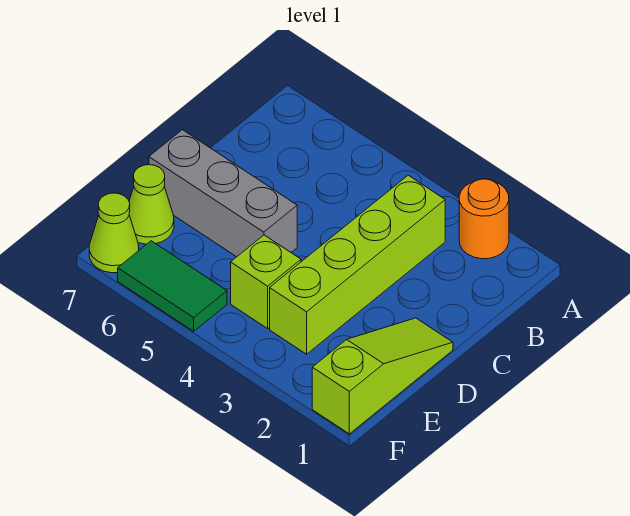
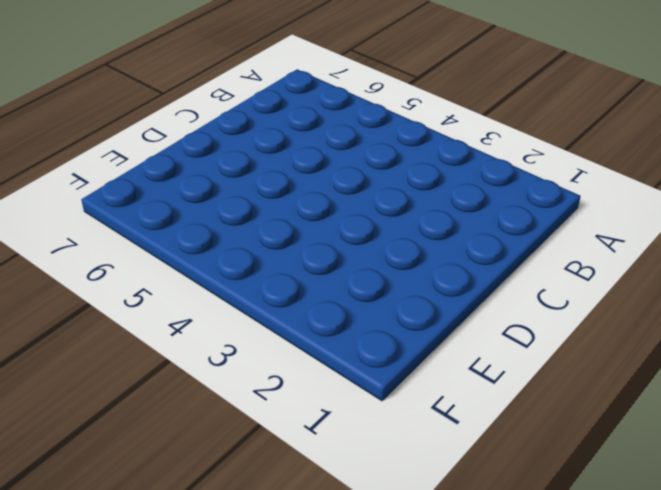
none -> orange 1x1 round brick [459,179,509,259]
none -> lime 1x4 brick [270,175,445,354]

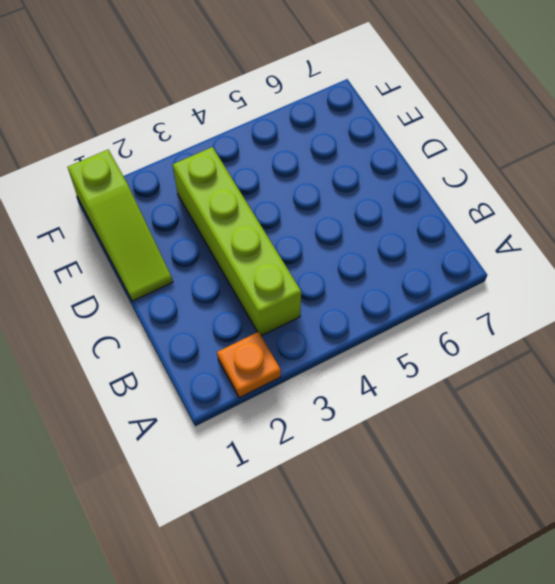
orange 1x1 plate [217,332,281,398] -> orange 1x1 round brick [459,179,509,259]
none -> grey 1x3 brick [149,130,297,257]
none -> lime 1x1 brick [231,235,301,328]

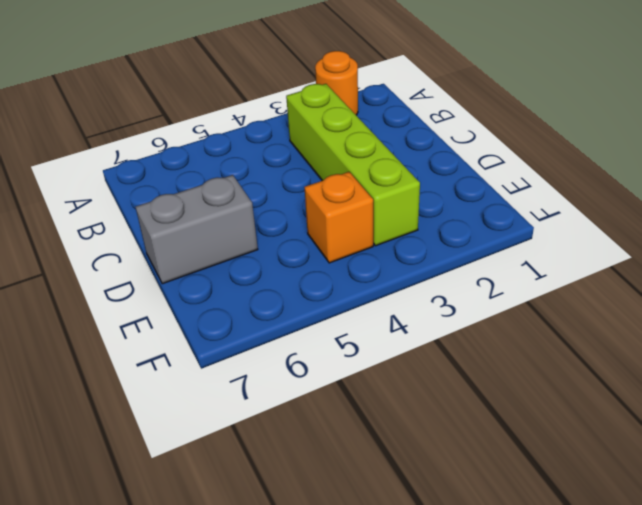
grey 1x2 brick [136,175,258,284] -> grey 1x3 brick [149,130,297,257]
orange 1x1 brick [304,172,373,263] -> lime 1x1 brick [231,235,301,328]
none -> lime 1x3 slope [312,318,453,434]
none -> lime 1x1 cone [129,165,174,244]

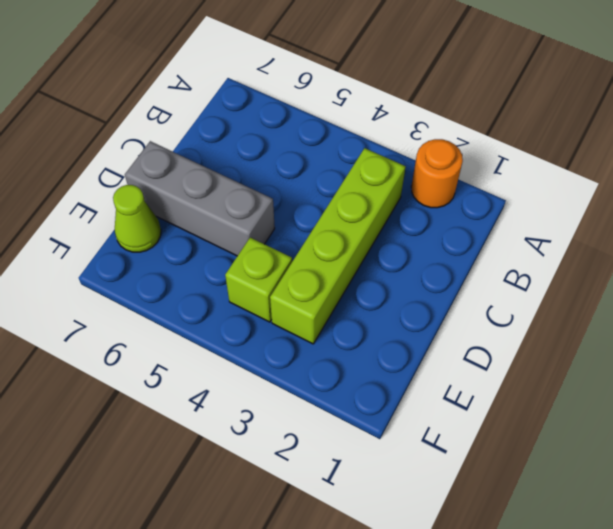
none -> lime 1x3 slope [312,318,453,434]
none -> green 1x2 tile [118,241,227,331]

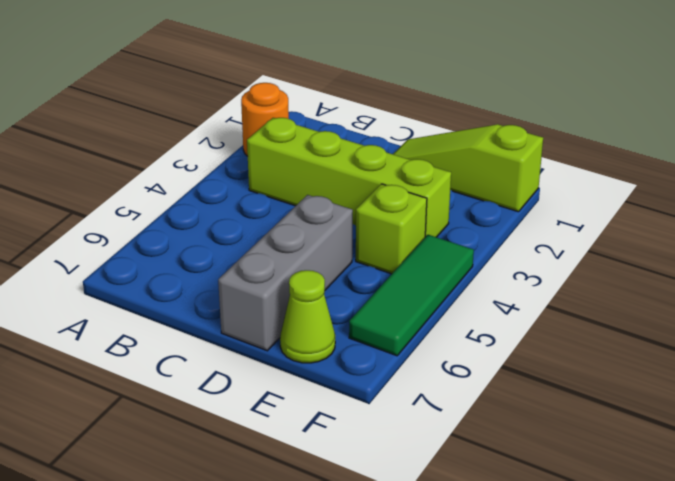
green 1x3 tile [349,235,474,356] -> green 1x2 tile [118,241,227,331]
none -> lime 1x1 cone [89,193,139,273]

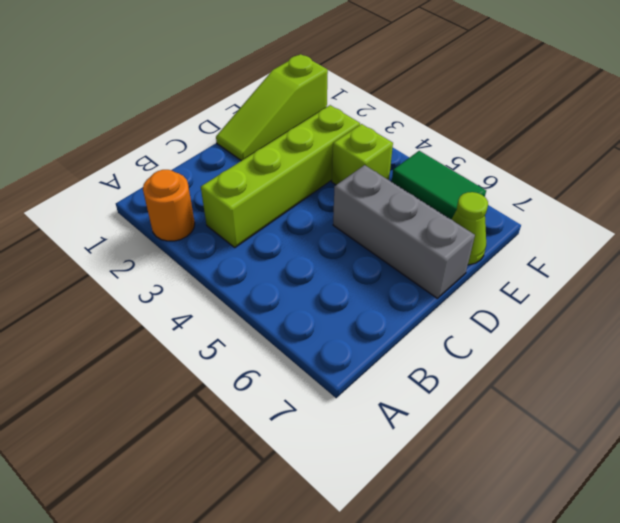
none -> lime 1x1 cone [89,193,139,273]

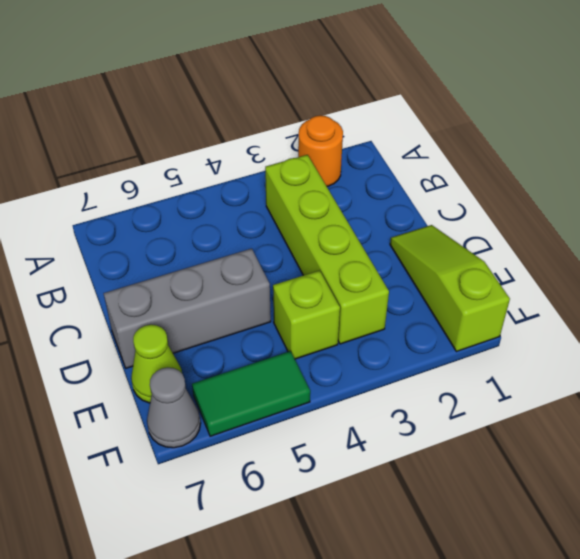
grey 1x1 cone [147,368,201,448] -> lime 1x1 cone [89,193,139,273]

